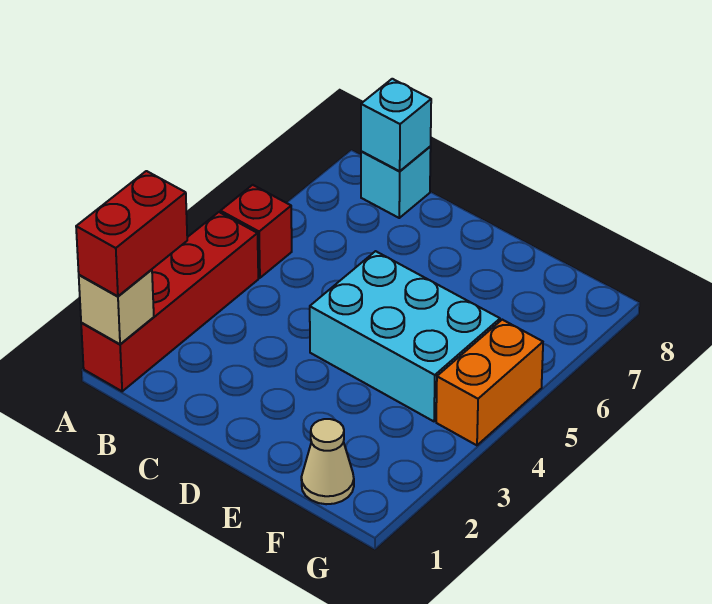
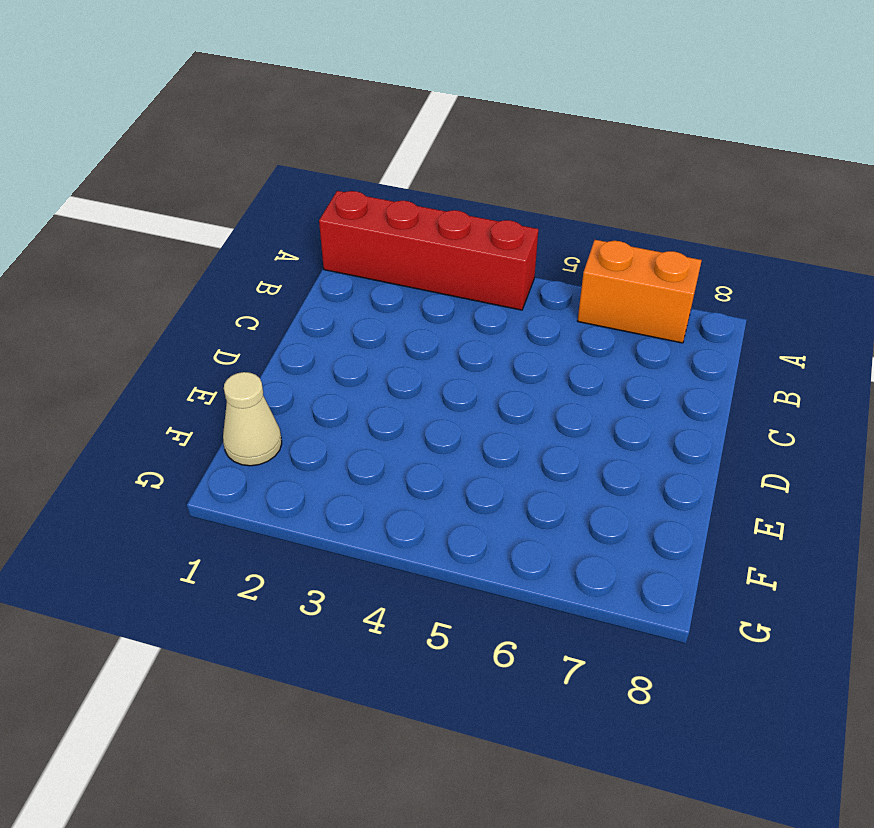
orange 1x2 brick [578,240,702,343] -> orange 1x2 brick moved to [436,320,543,445]
none -> red 1x1 brick [220,185,292,278]
none -> cyan 1x1 brick [361,147,431,218]

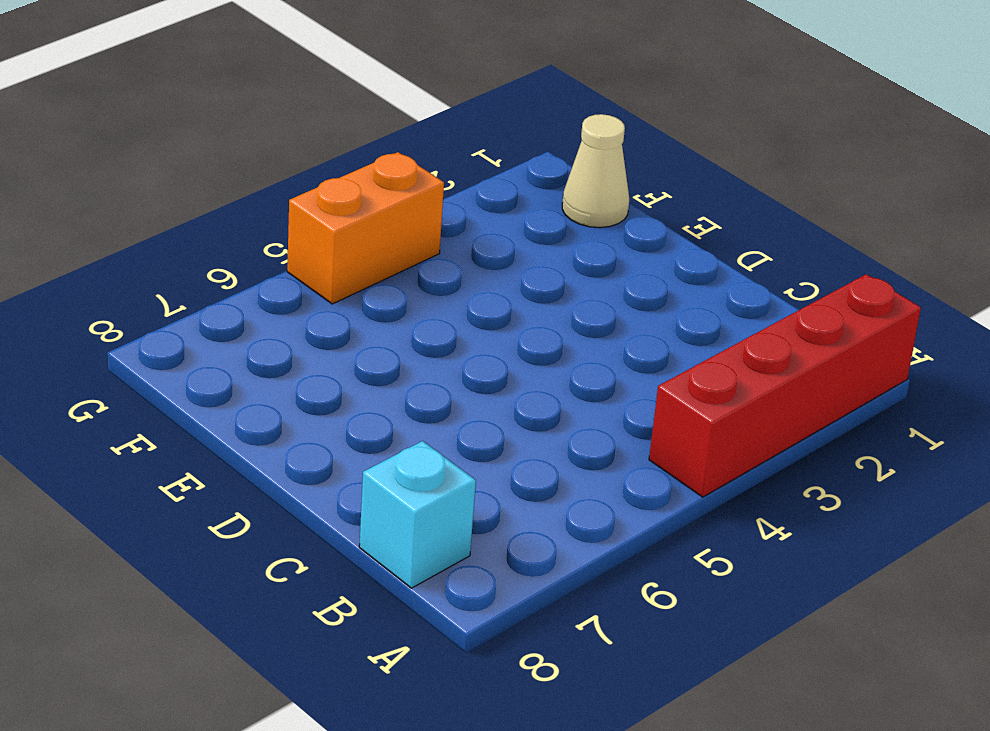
none -> red 1x1 brick [220,185,292,278]
none -> cyan 2x3 brick [310,251,500,421]

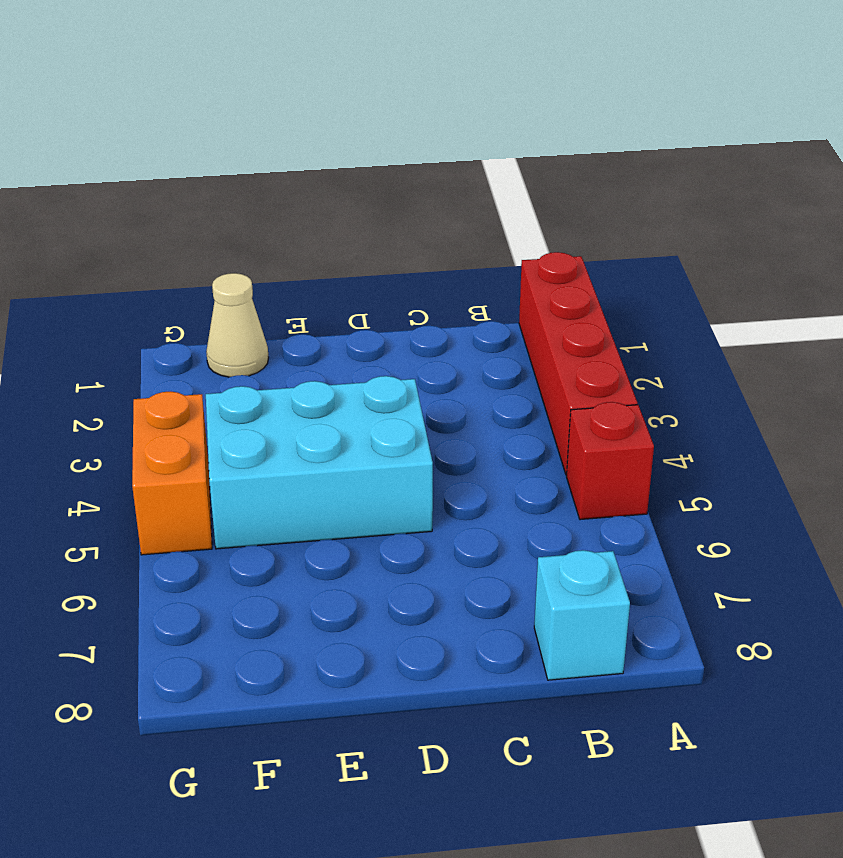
none -> tan 1x1 brick [79,270,154,344]
none -> cyan 1x1 brick [361,79,431,171]

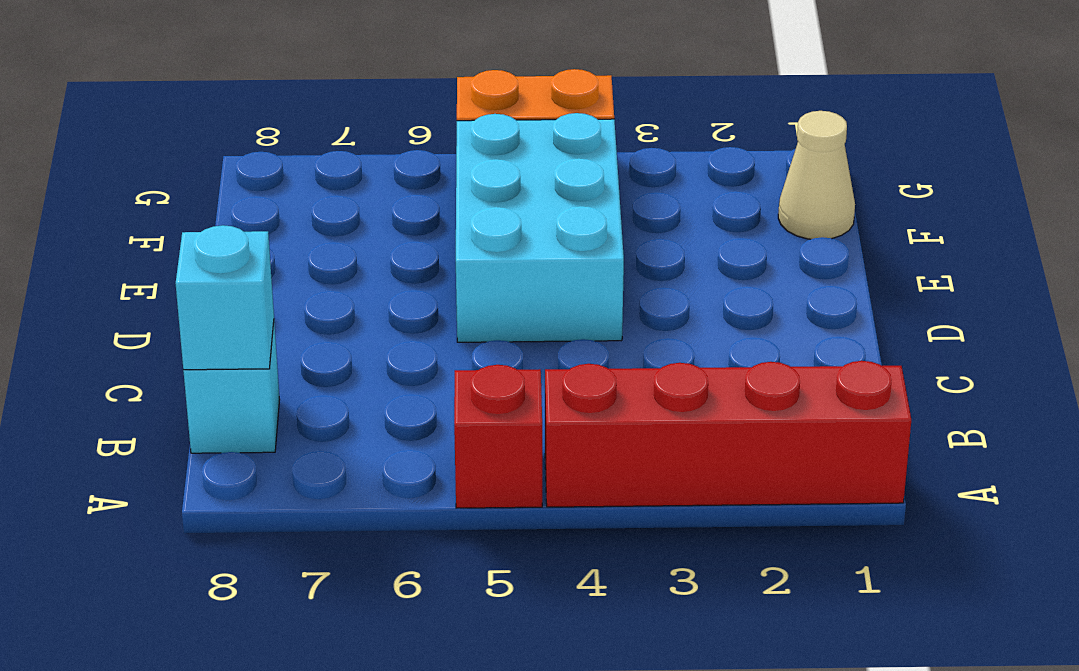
none -> tan 1x1 brick [79,270,154,344]
none -> red 1x2 brick [76,171,187,296]

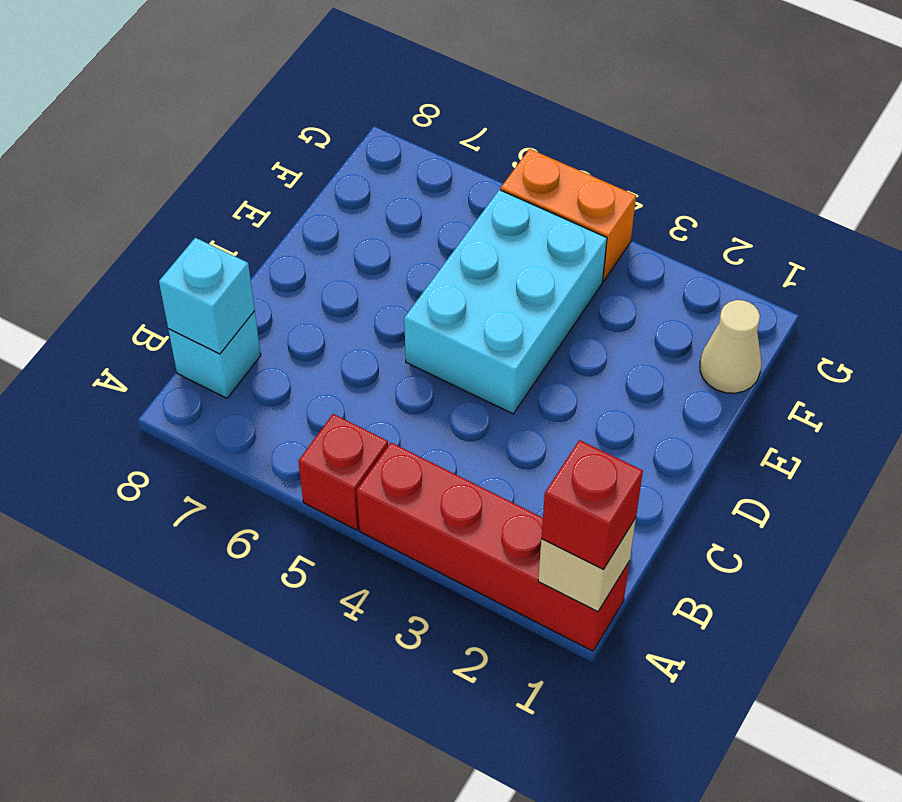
red 1x1 brick [541,440,643,570] -> red 1x2 brick [76,171,187,296]

